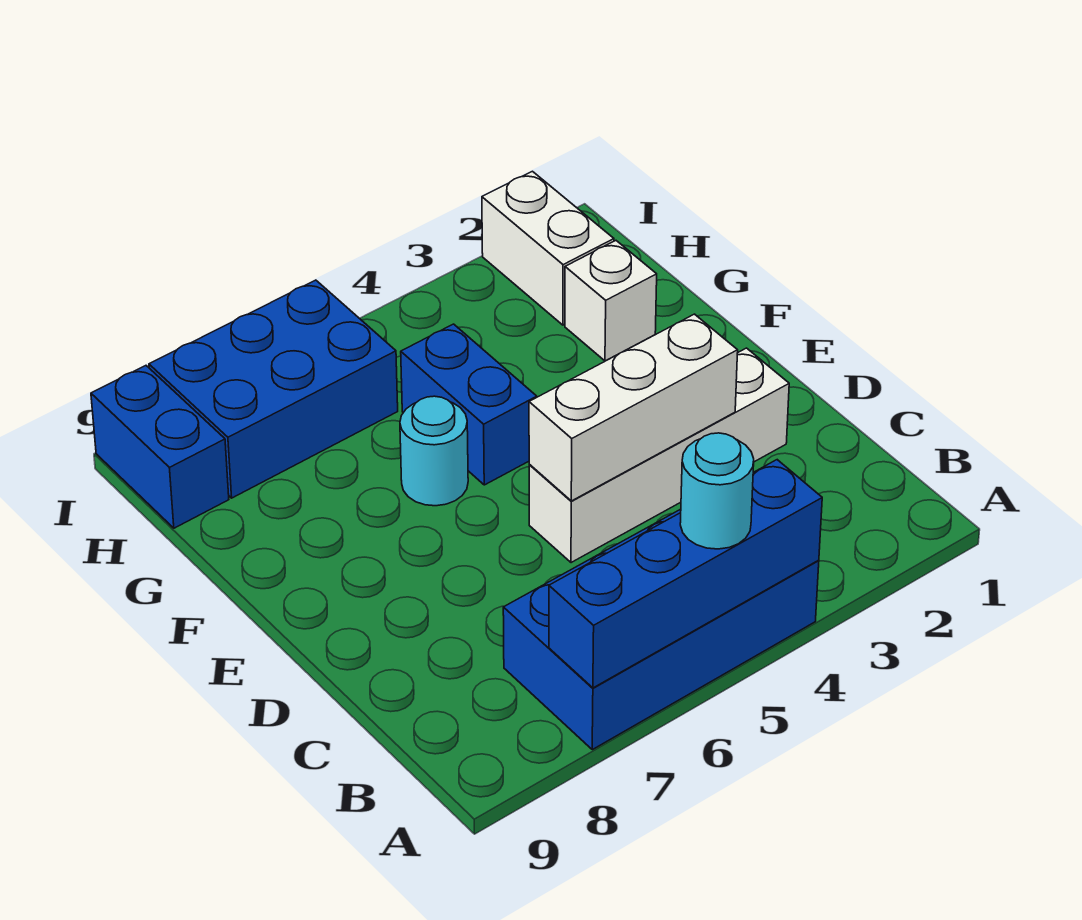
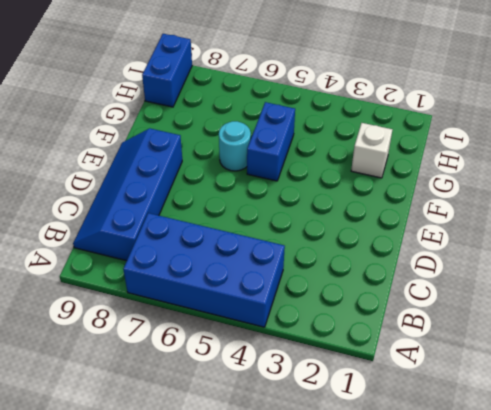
blue 2x4 slope [73,128,182,261] -> none
none -> white 1x4 brick [529,348,789,563]
none -> white 1x2 brick [482,171,614,325]

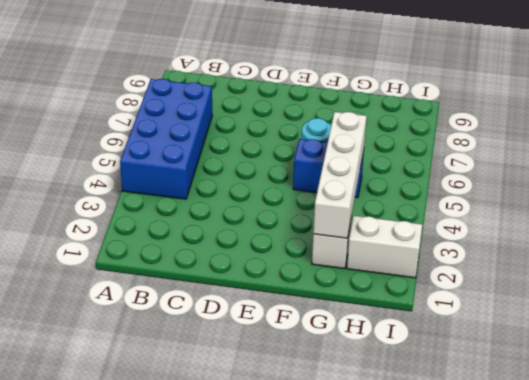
white 1x4 brick [313,112,367,238] -> white 1x4 brick moved to [529,348,789,563]
none -> blue 2x3 brick [149,280,398,498]
none -> blue 1x2 brick [91,366,229,528]

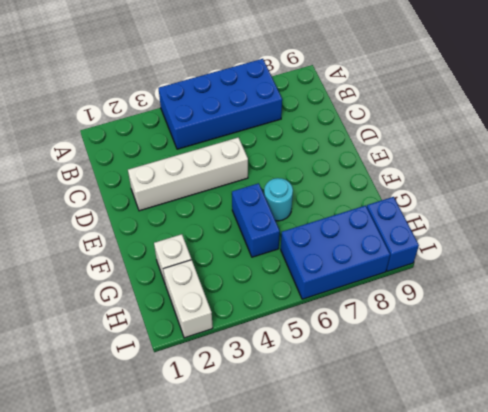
none -> blue 1x4 brick [549,460,822,688]
none -> white 1x3 brick [529,314,738,501]

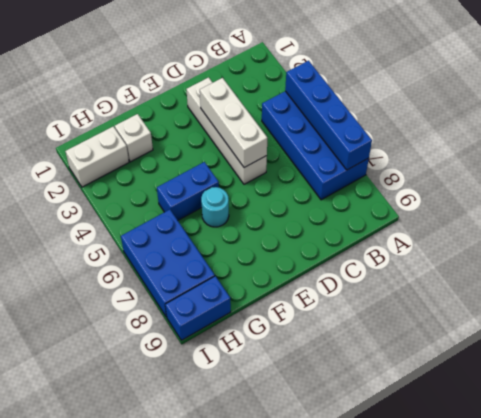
none -> cyan 1x1 round brick [680,433,754,549]

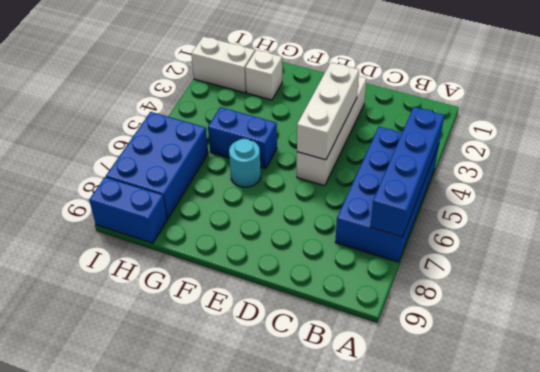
none -> cyan 1x1 round brick [680,433,754,549]

